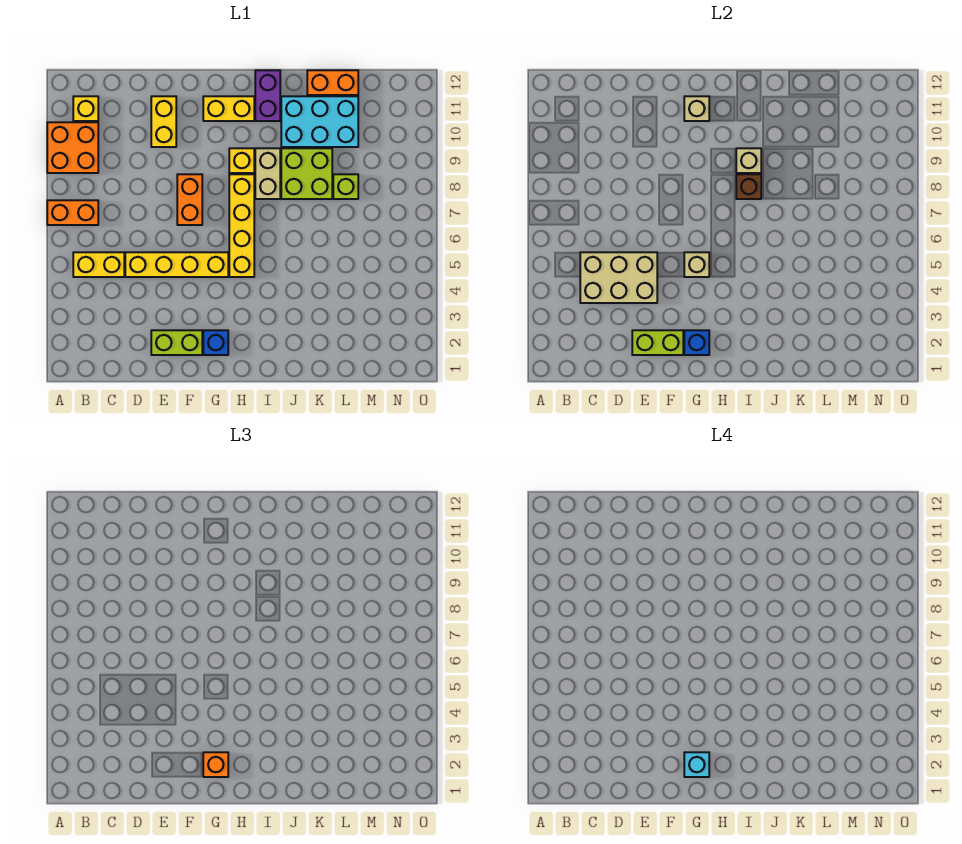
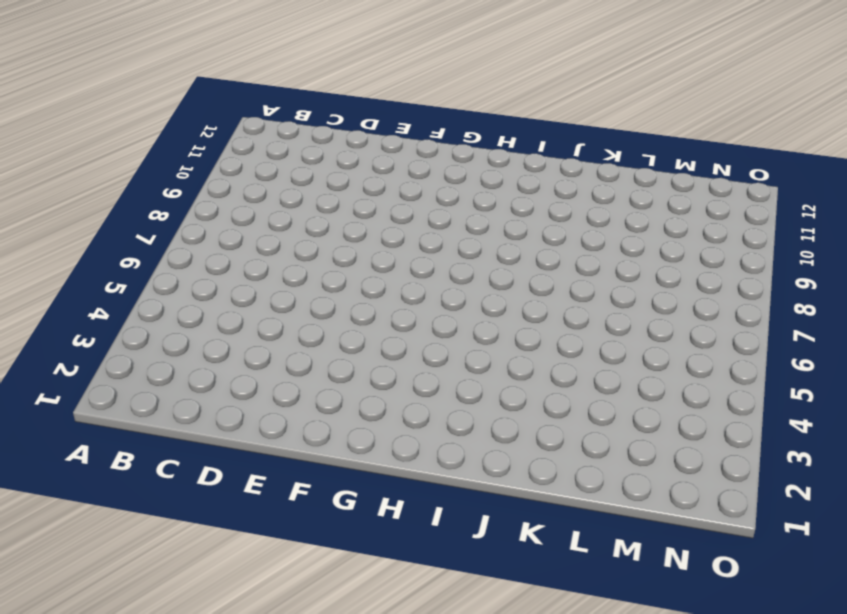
none -> orange 1x2 brick [47,200,98,225]
none -> orange 2x2 brick [47,122,98,173]
none -> yellow 1x2 brick [73,252,124,277]

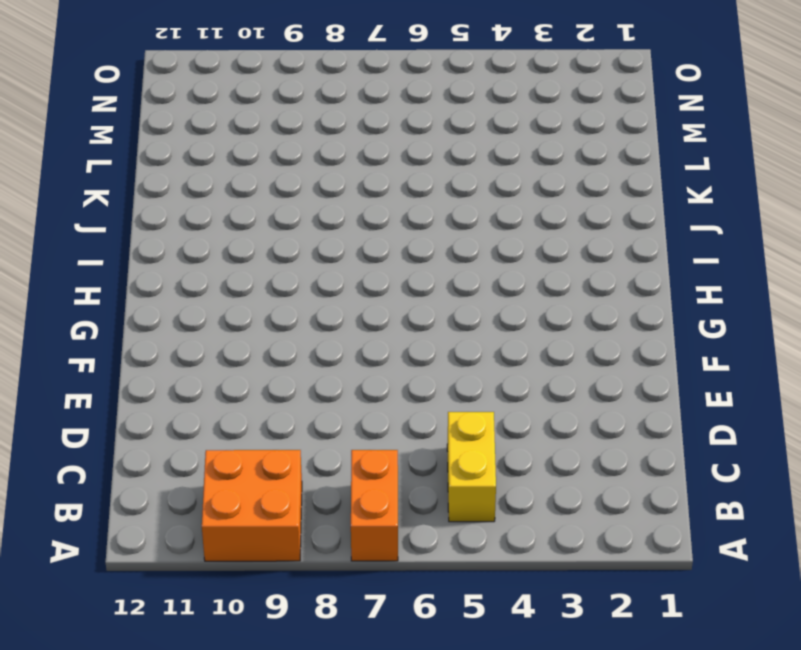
none -> yellow 1x1 brick [73,96,98,121]
none -> yellow 1x4 brick [125,252,228,277]
none -> lime 1x2 brick [151,330,202,355]

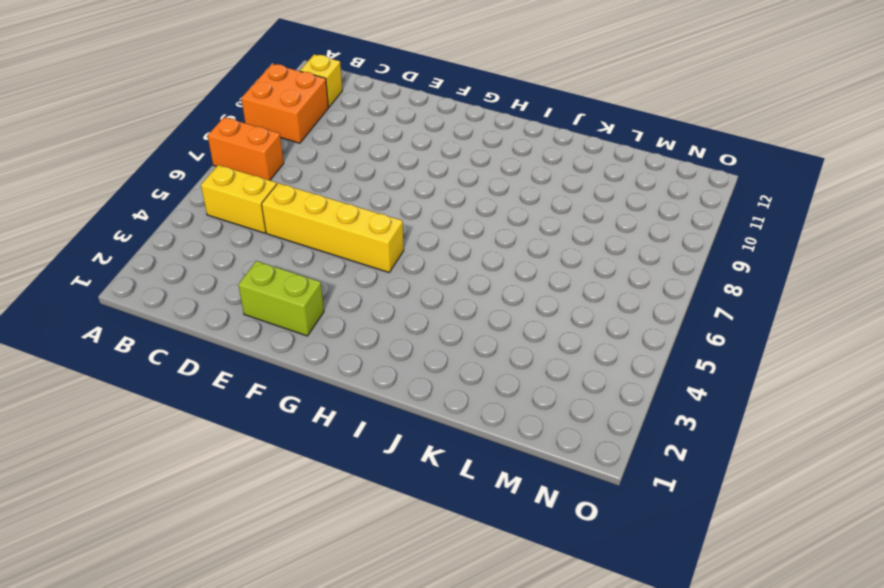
none -> yellow 1x2 brick [151,96,176,147]
none -> orange 1x2 brick [177,174,202,225]
none -> blue 1x1 brick [203,330,228,355]

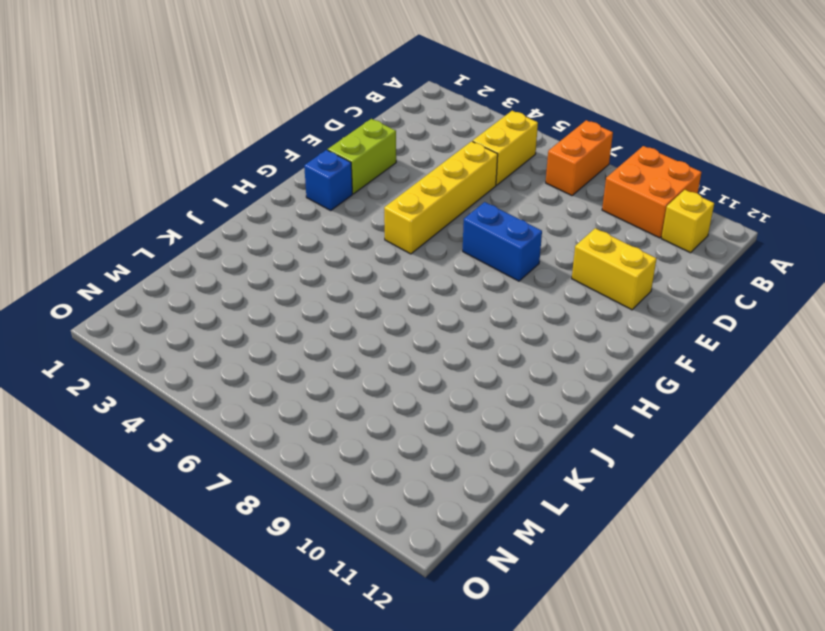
blue 1x2 brick [463,202,542,281] -> orange 1x2 brick [177,174,202,225]
none -> yellow 1x2 brick [203,96,254,121]
none -> yellow 1x4 brick [229,174,254,277]
none -> yellow 1x1 brick [229,148,254,173]

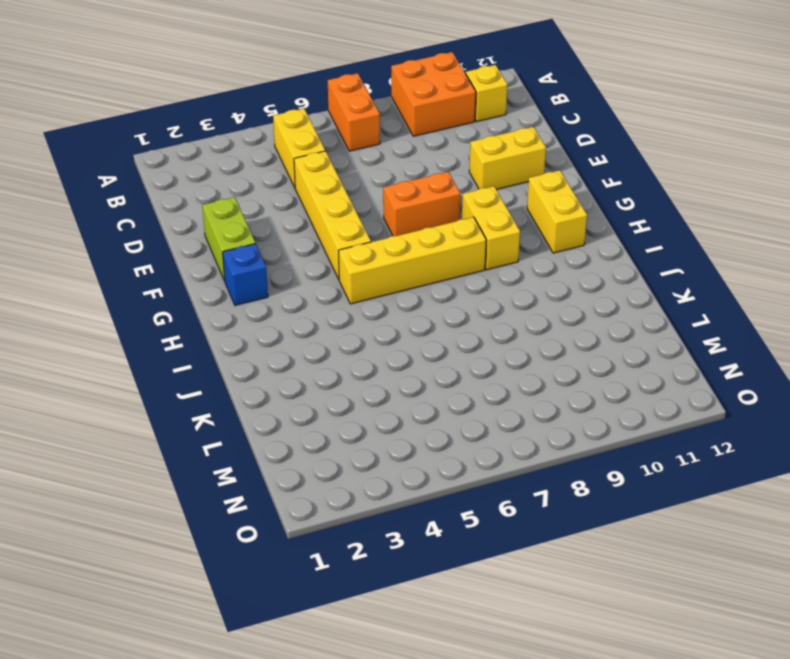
yellow 1x2 brick [462,186,520,270] -> yellow 1x1 brick [229,148,254,173]
none -> tan 1x2 brick [255,148,280,199]
none -> purple 1x2 brick [255,70,280,121]
none -> lime 2x2 brick [281,148,332,199]

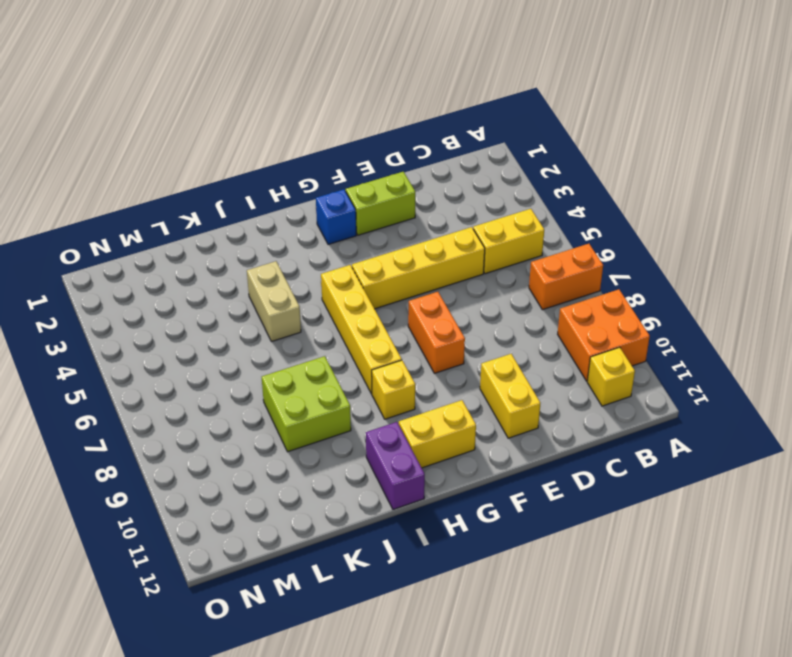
tan 1x2 brick [247,261,301,342] -> tan 1x2 brick moved to [255,148,280,199]
none -> cyan 2x3 brick [281,96,358,147]
none -> orange 1x2 brick [307,70,358,95]
none -> lime 1x1 brick [333,174,358,199]

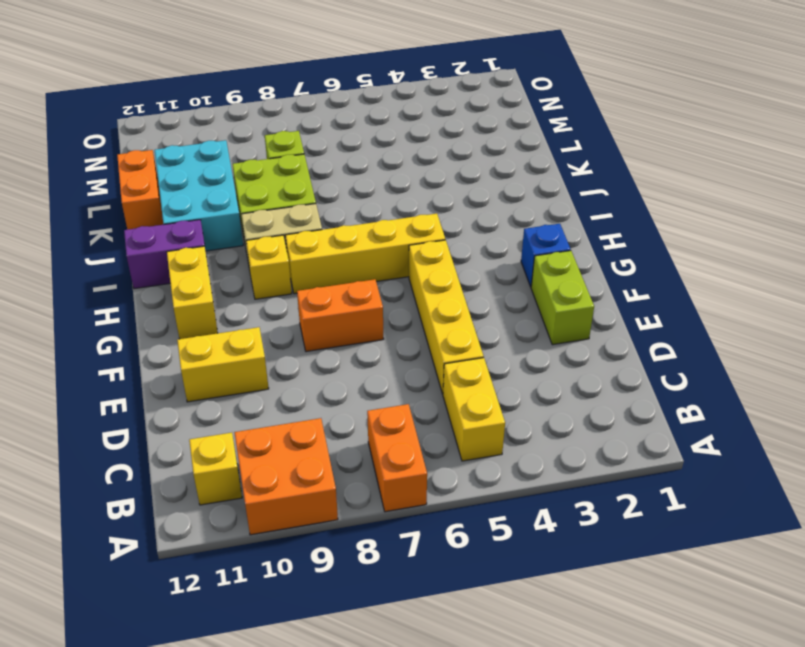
none -> tan 2x3 brick [580,252,657,303]
none -> lime 1x2 brick [632,330,683,355]
none -> blue 1x1 brick [684,330,709,355]

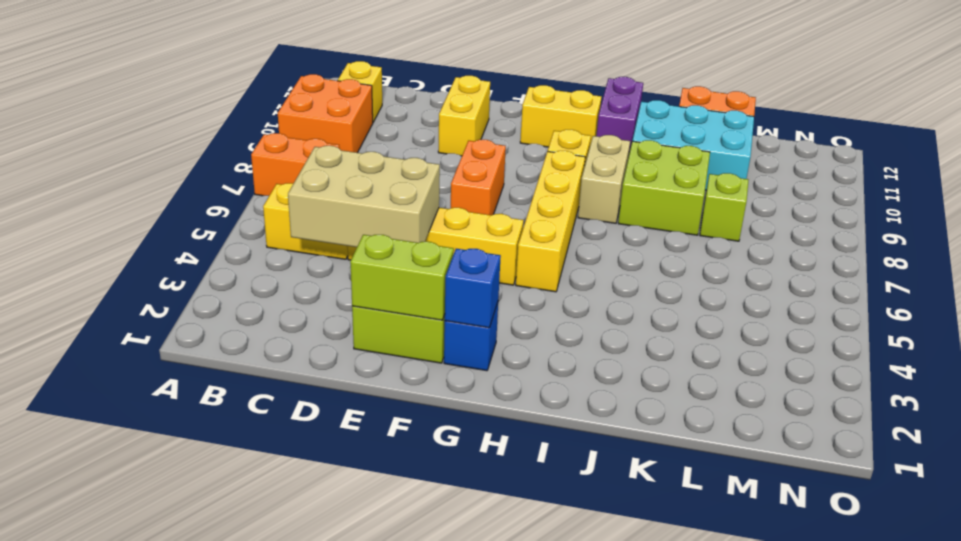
none -> tan 1x1 brick [684,252,709,277]
none -> tan 1x1 brick [684,96,709,121]
none -> brown 1x1 brick [736,174,761,199]

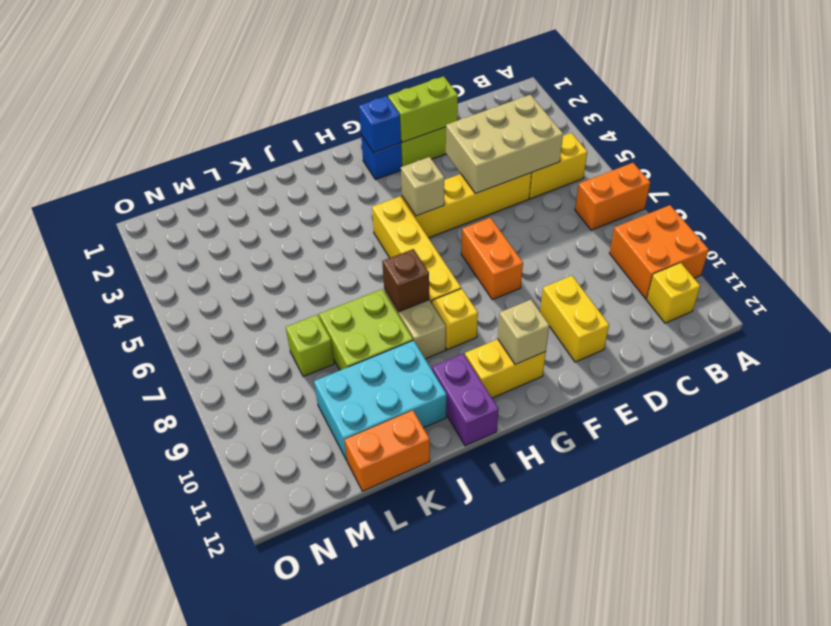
none -> tan 1x1 brick [736,148,761,173]
none -> orange 1x1 brick [203,752,228,777]
none -> cyan 1x1 brick [684,752,709,777]

